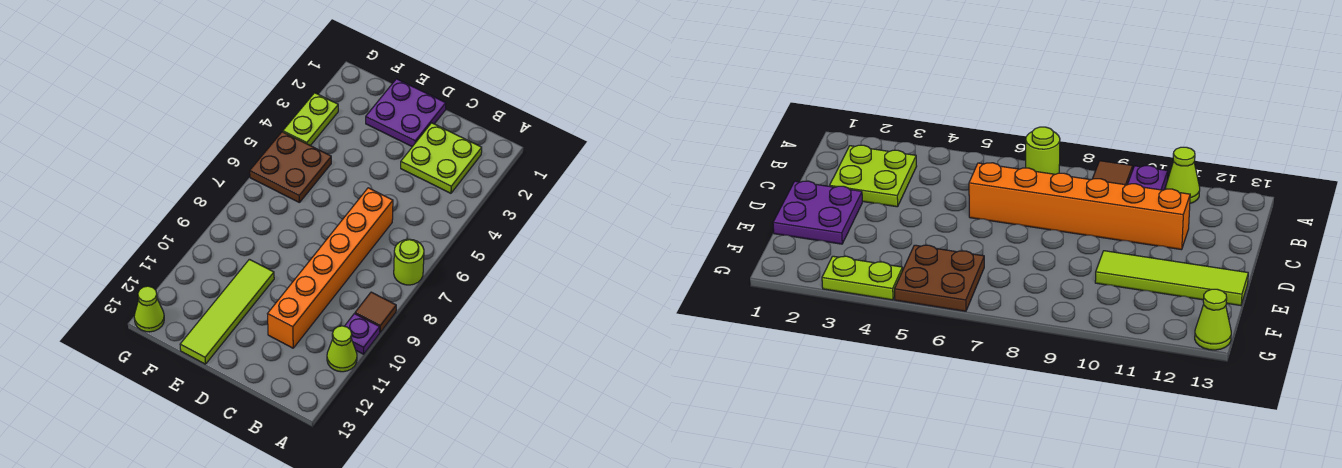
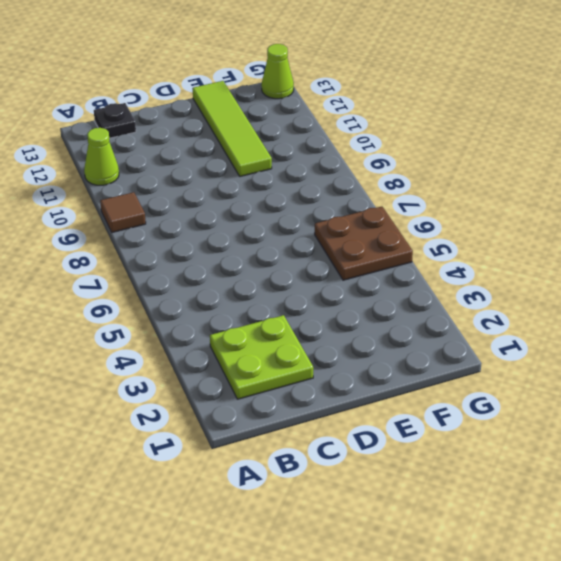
black 1x1 plate [94,103,136,138] -> none
none -> lime 1x1 round brick [394,239,424,285]
none -> purple 1x1 plate [345,314,380,354]

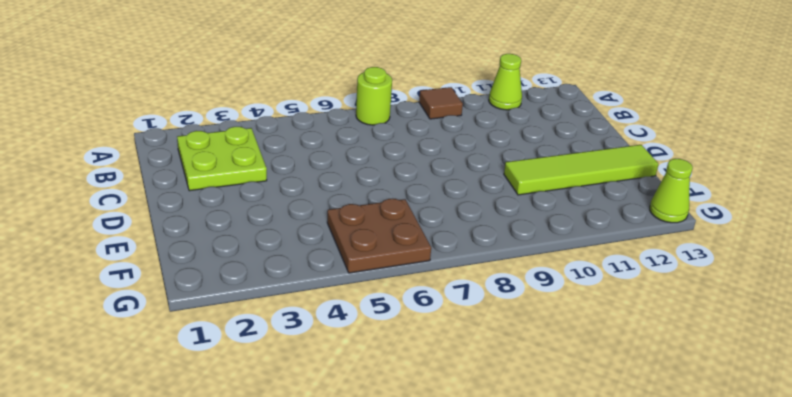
none -> purple 1x1 plate [345,314,380,354]
none -> orange 1x6 brick [268,188,393,348]

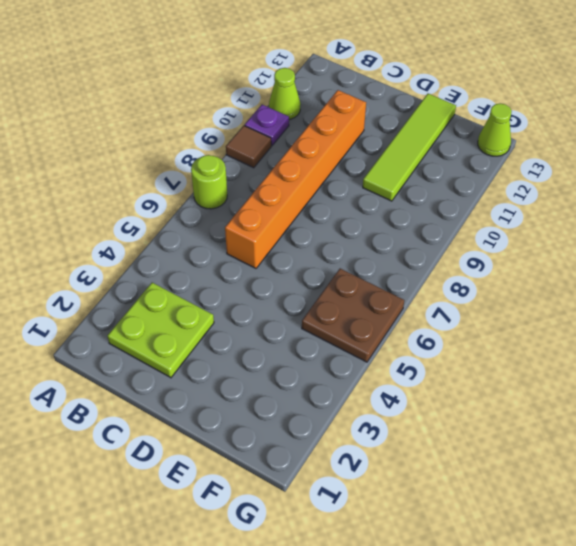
none -> purple 2x2 plate [366,79,446,147]
none -> lime 1x2 plate [283,93,338,146]

